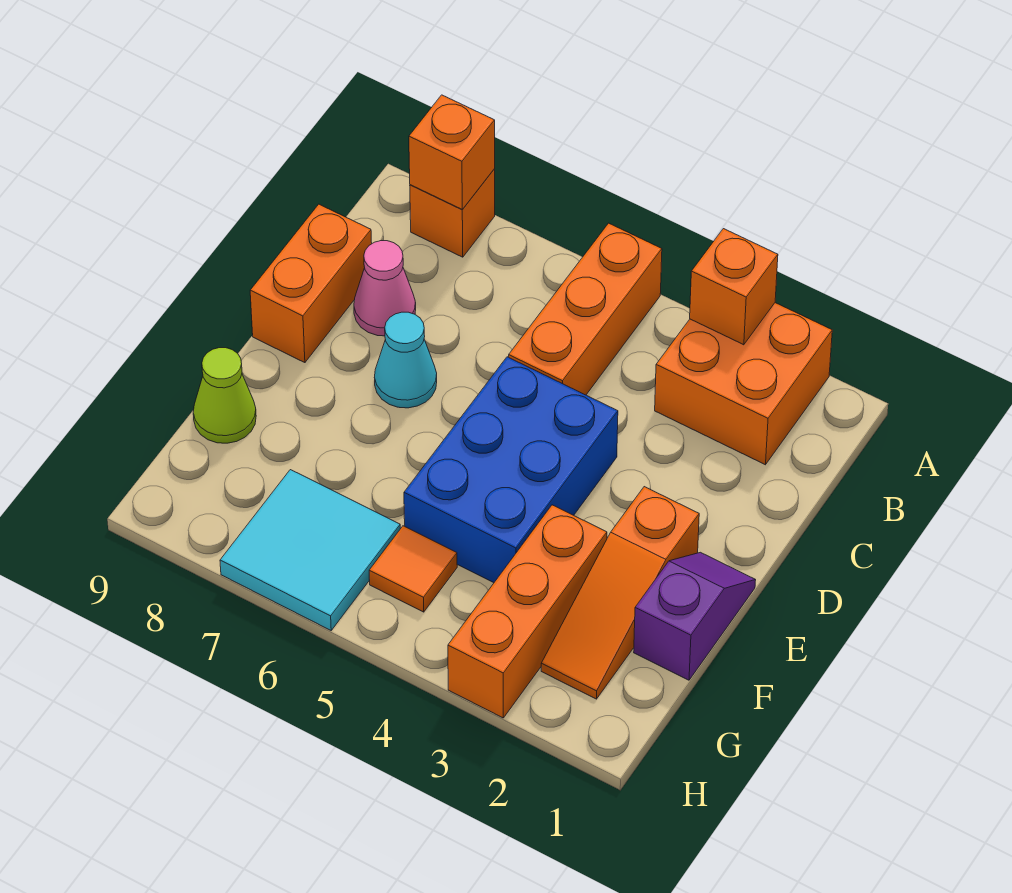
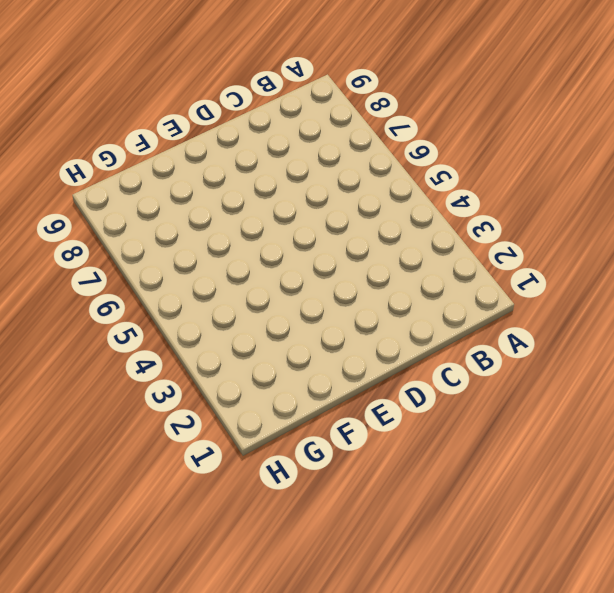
none -> orange 2x2 brick [655,303,832,465]
none -> orange 1x3 brick [509,223,662,395]
none -> orange 1x1 brick [410,169,495,257]

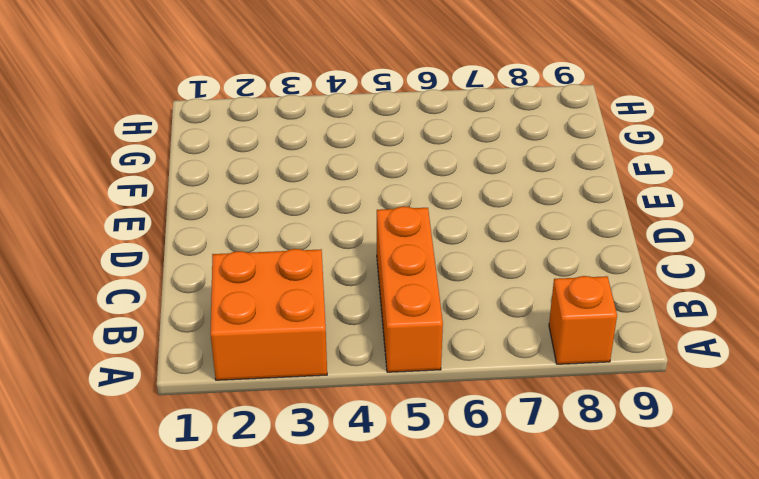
none -> pink 1x1 cone [354,241,416,336]
none -> orange 1x2 brick [250,204,372,363]
none -> blue 2x3 brick [404,357,618,583]

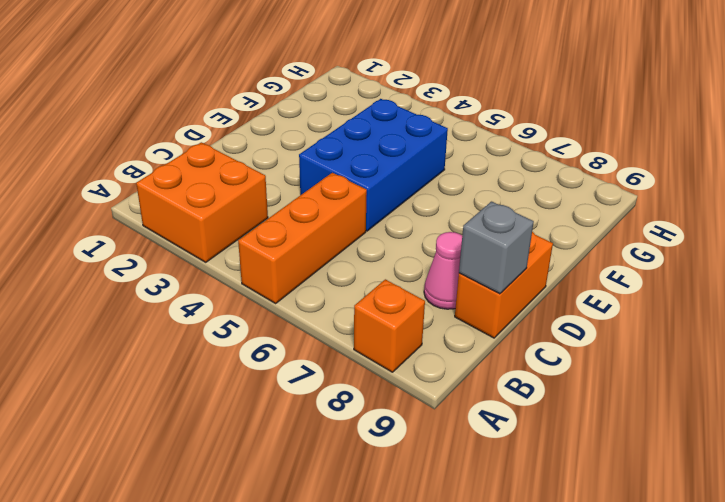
grey 1x1 brick [459,202,534,294] -> none
none -> cyan 1x1 cone [374,312,437,408]
none -> purple 1x2 slope [634,552,756,680]
none -> orange 1x3 slope [541,487,699,699]

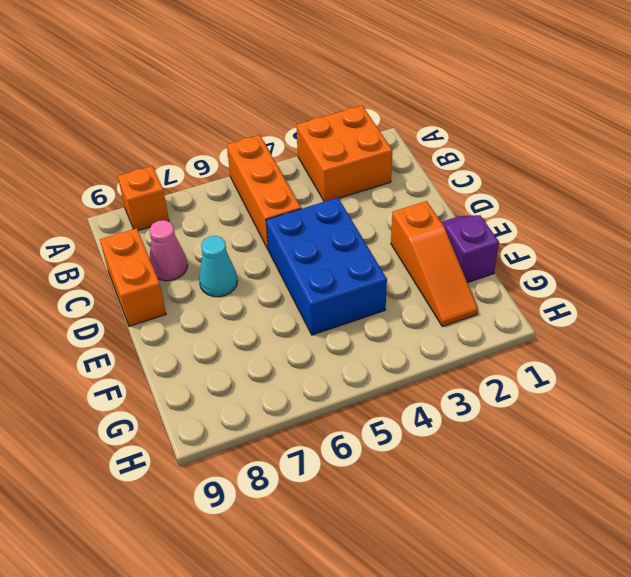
none -> orange 1x3 brick [448,505,607,718]
none -> lime 1x1 cone [193,348,256,443]
none -> orange 1x1 tile [369,526,457,612]

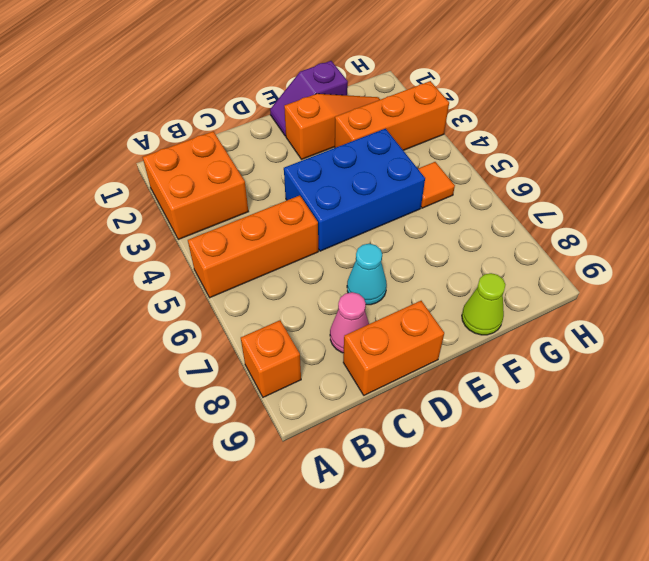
none -> cyan 2x2 tile [220,470,400,630]
none -> orange 1x1 brick [690,229,778,345]
none -> orange 1x1 brick [409,95,495,209]

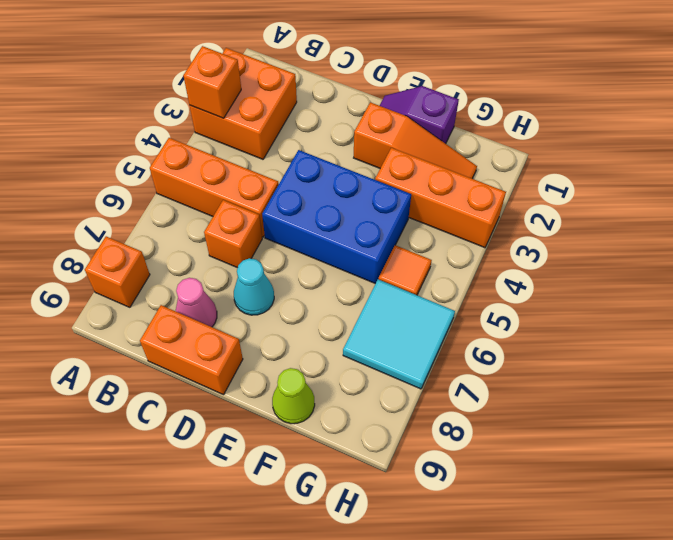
orange 1x1 brick [204,200,262,268] -> orange 1x1 brick moved to [409,95,495,209]

